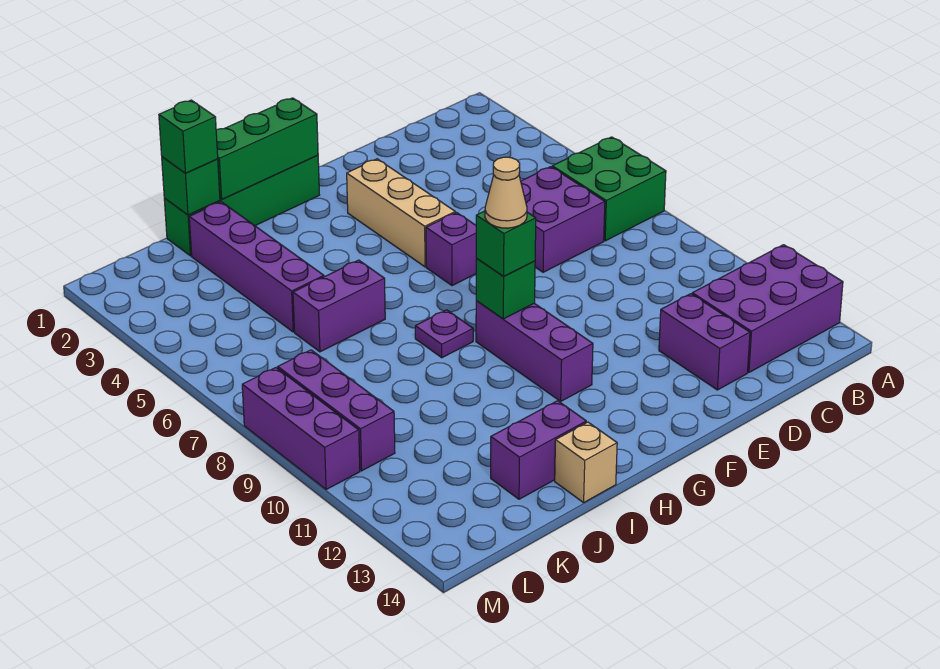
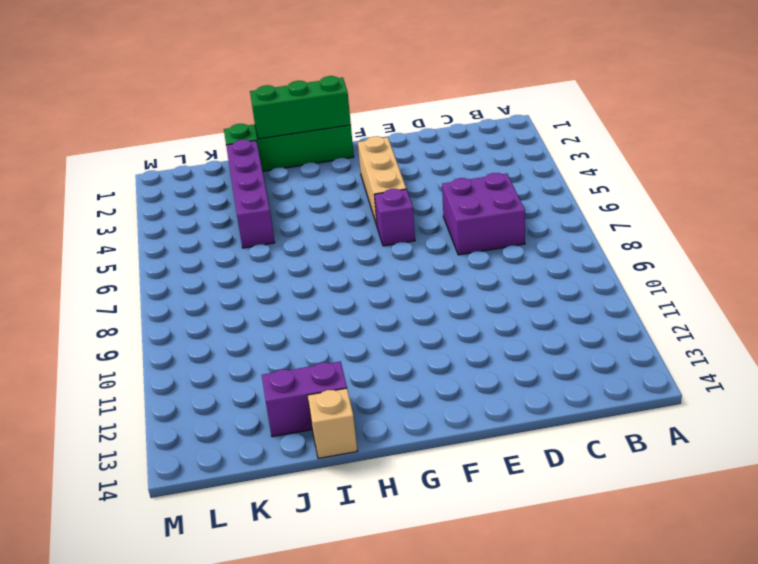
none -> green 2x2 brick [552,137,666,241]
none -> purple 2x3 brick [692,245,843,372]
none -> purple 1x2 brick [659,294,750,390]

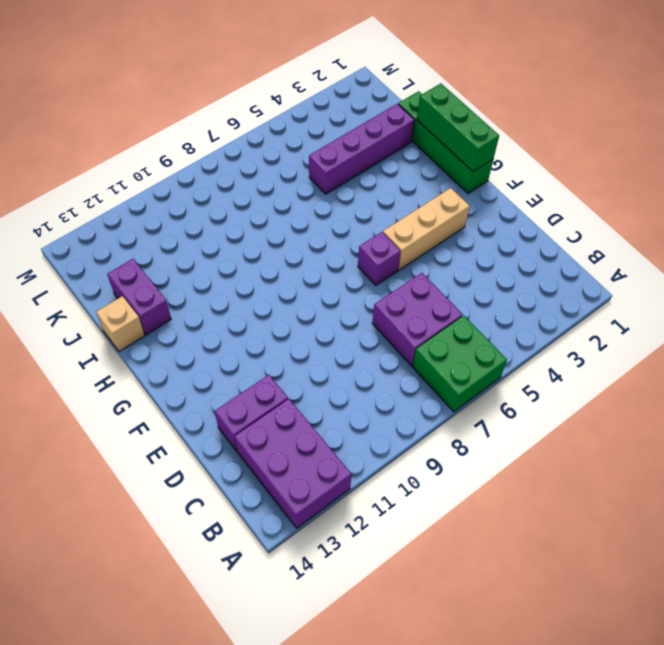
none -> purple 1x3 brick [476,301,593,401]
none -> purple 1x1 plate [415,310,473,358]
none -> purple 1x2 brick [293,260,385,352]

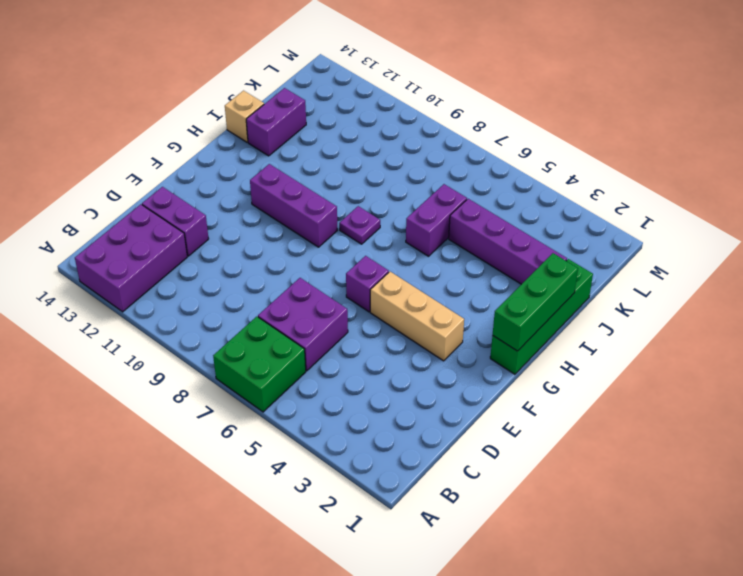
none -> purple 1x3 brick [278,350,395,471]
none -> purple 1x3 brick [242,368,360,490]
none -> green 1x1 brick [476,259,535,319]

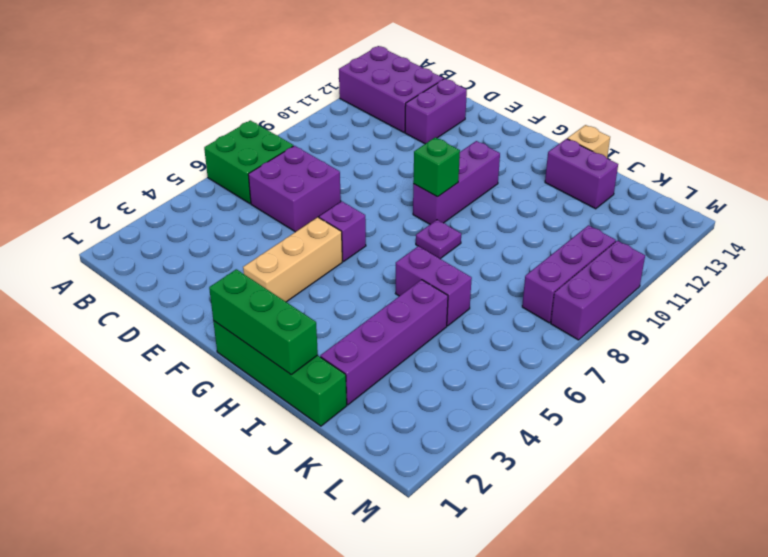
none -> green 1x1 brick [162,157,220,215]
none -> green 1x1 brick [476,211,536,276]
none -> green 1x1 brick [159,100,218,173]

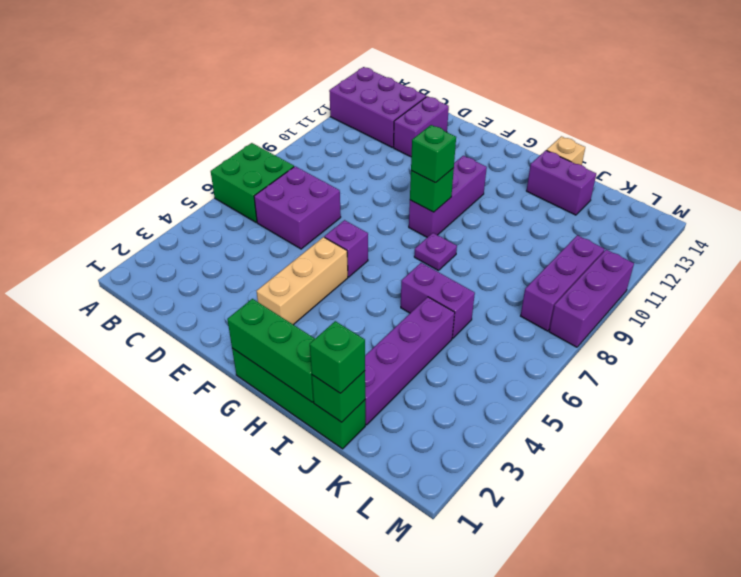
none -> tan 1x1 cone [485,157,527,228]

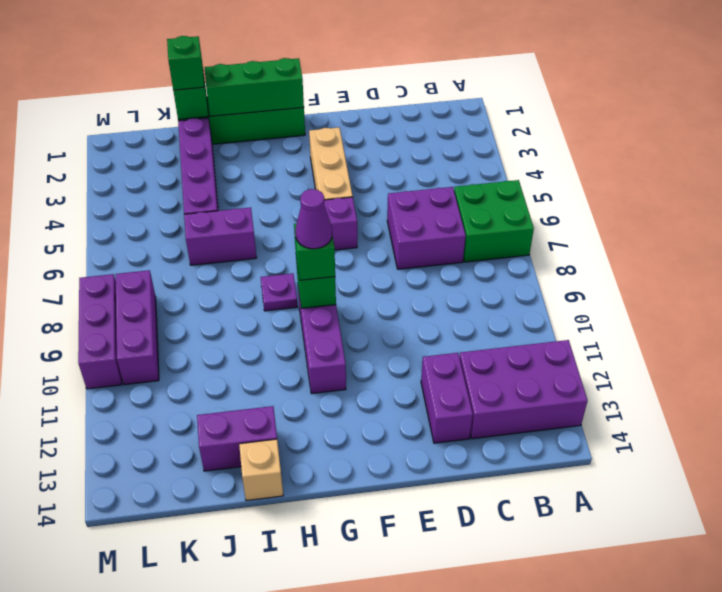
purple 1x1 cone [295,189,332,249] -> tan 1x1 cone [485,157,527,228]

